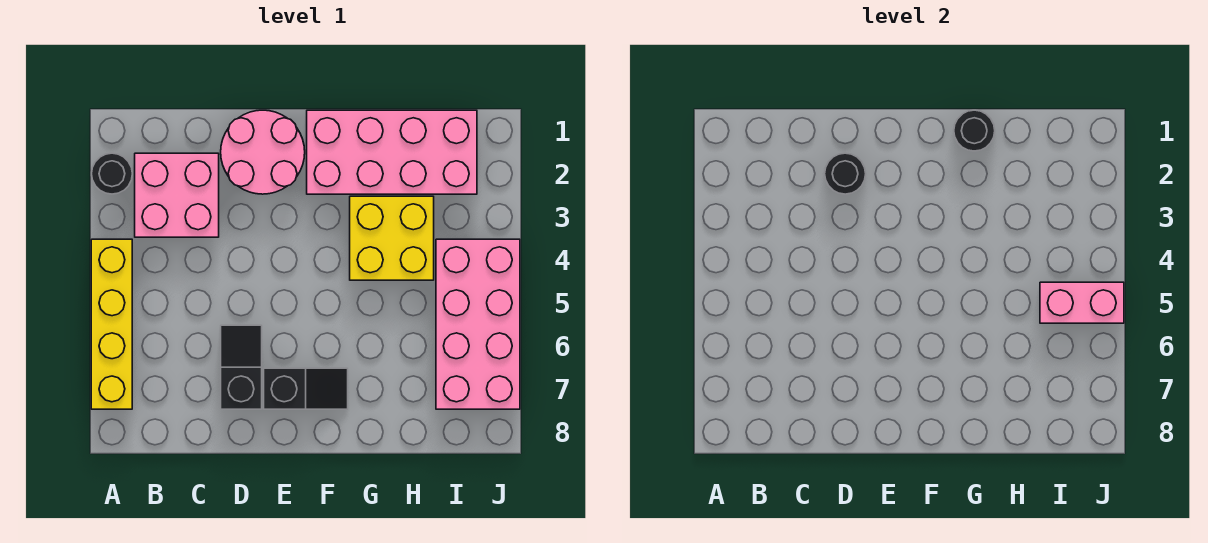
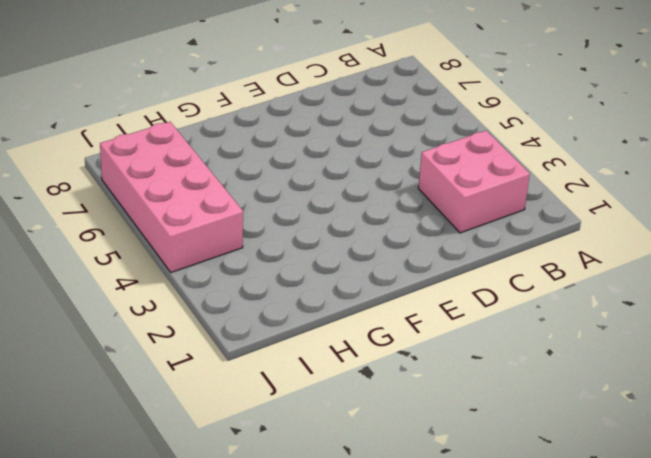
none -> black 1x1 round brick [92,153,132,194]
none -> yellow 1x4 brick [91,239,132,409]
none -> pink 2x2 round brick [221,110,305,194]

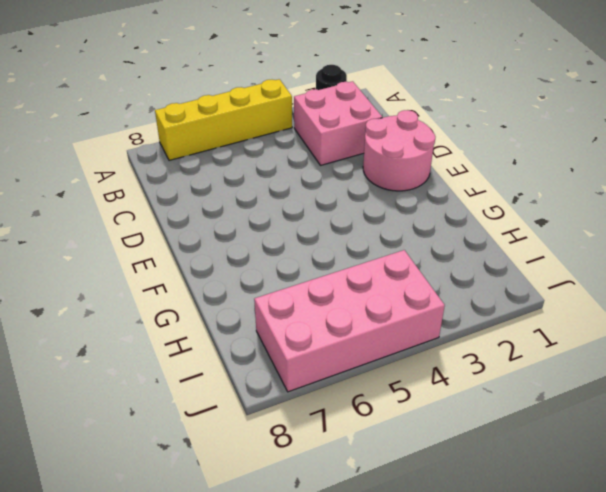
none -> black 1x2 slope [221,325,262,409]
none -> black 1x2 slope [264,368,348,409]
none -> pink 2x4 brick [307,110,477,194]

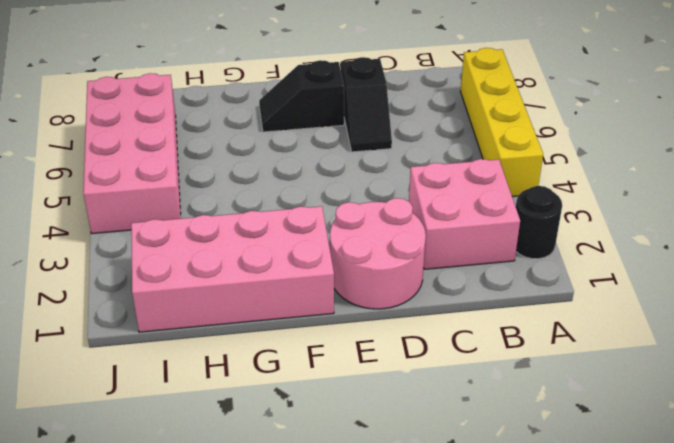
none -> yellow 2x2 brick [350,196,434,280]
none -> black 1x1 round brick [825,153,866,194]
none -> black 1x1 round brick [954,110,995,151]

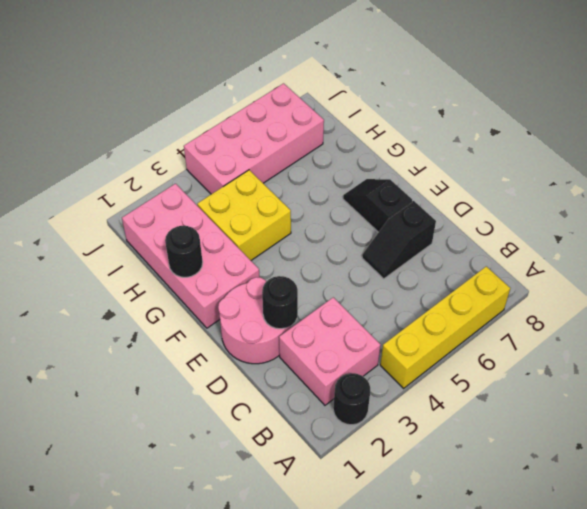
none -> pink 1x2 brick [1040,282,1124,323]

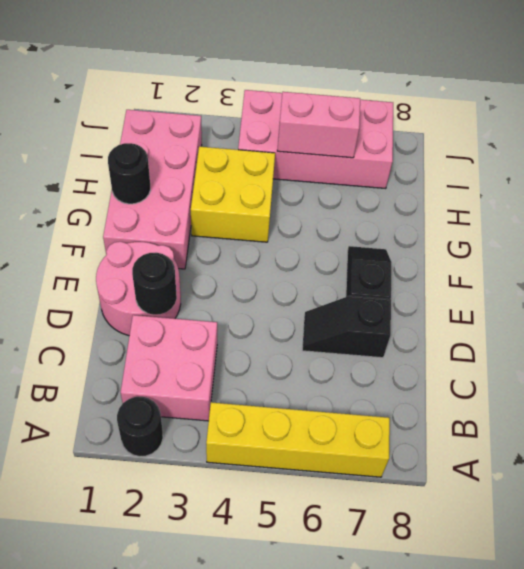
pink 1x2 brick [277,92,360,158] -> pink 1x2 brick turned to [1040,282,1124,323]

